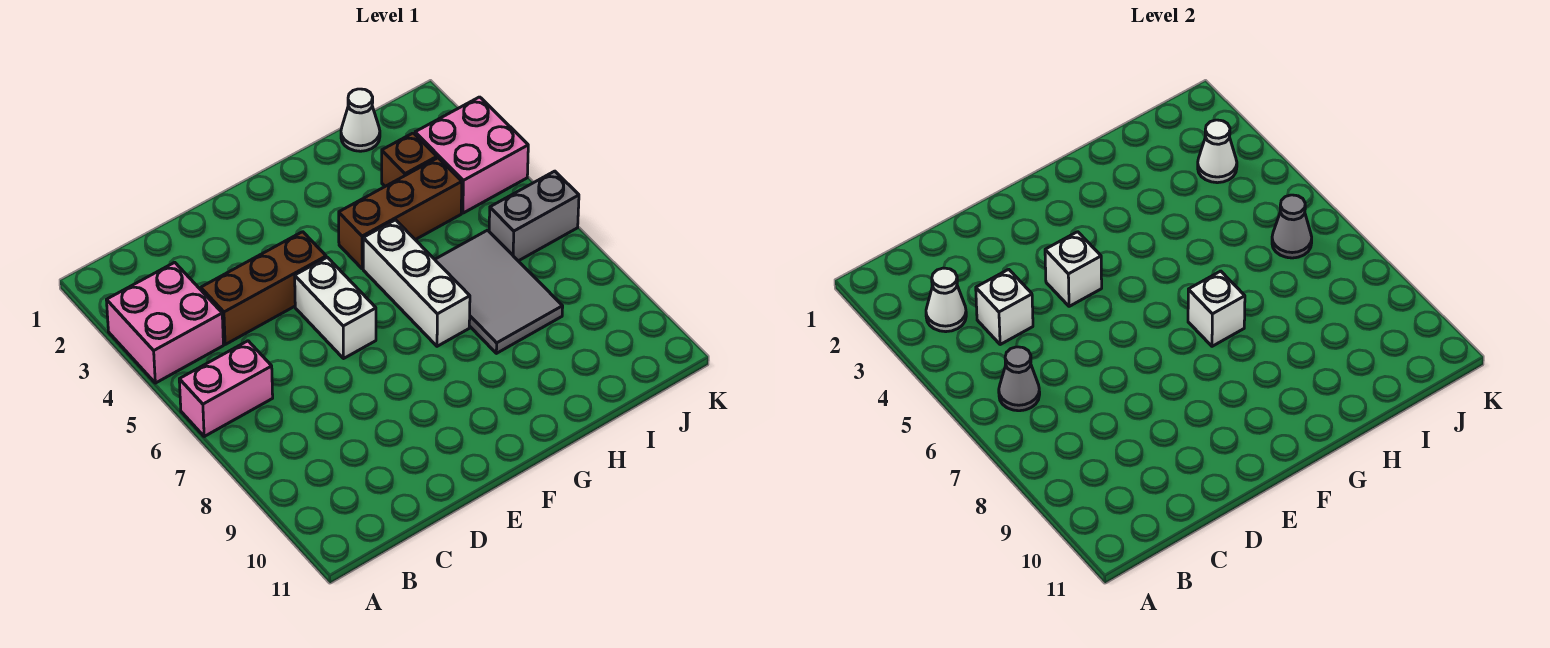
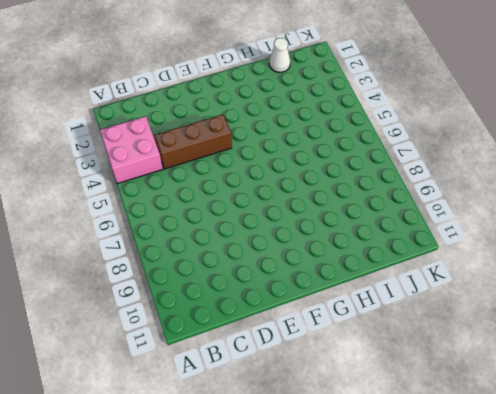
none -> pink 1x2 brick [179,341,273,436]
none -> white 1x2 brick [295,257,376,358]
none -> brown 1x3 brick [339,158,462,269]

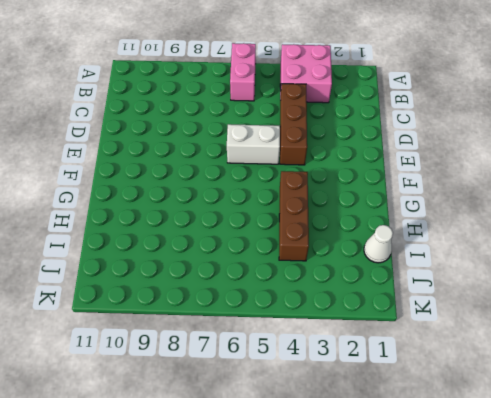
none -> white 1x3 brick [363,220,470,346]
none -> grey 2x3 tile [435,230,563,353]
none -> brown 1x1 brick [382,133,437,186]

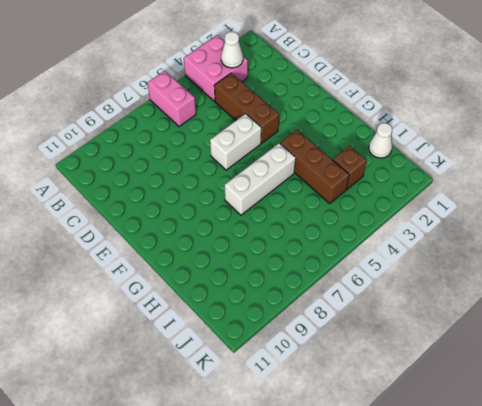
none -> grey 2x3 tile [435,230,563,353]
none -> pink 2x2 brick [415,97,528,213]
none -> grey 1x2 brick [489,171,579,261]

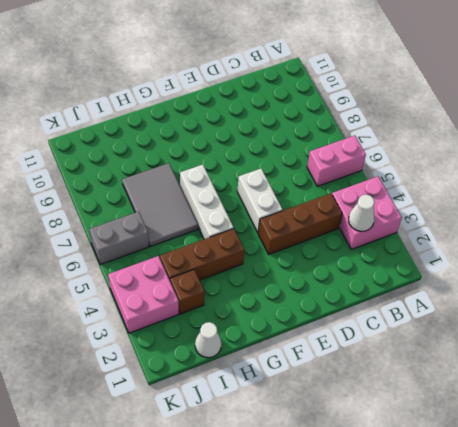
none -> grey 1x1 cone [999,347,1040,411]
none -> white 1x1 brick [976,269,1033,345]
none -> white 1x1 brick [1045,232,1102,306]

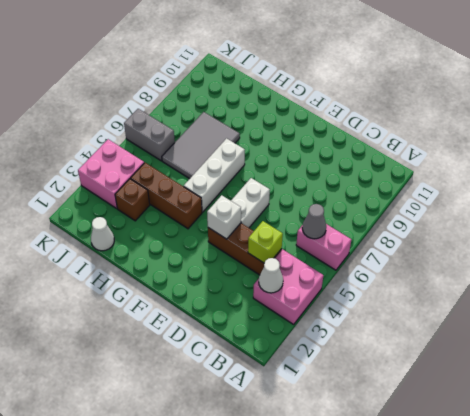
lime 1x1 brick [248,221,283,263] -> white 1x1 brick [976,269,1033,345]
none -> white 1x1 brick [1188,271,1245,346]
none -> white 1x1 cone [1198,120,1237,183]
none -> grey 1x1 cone [1272,195,1312,258]

